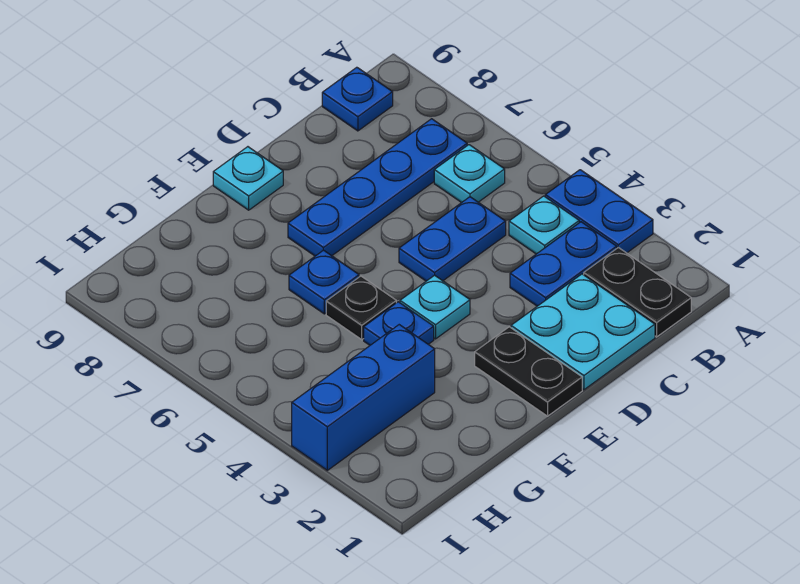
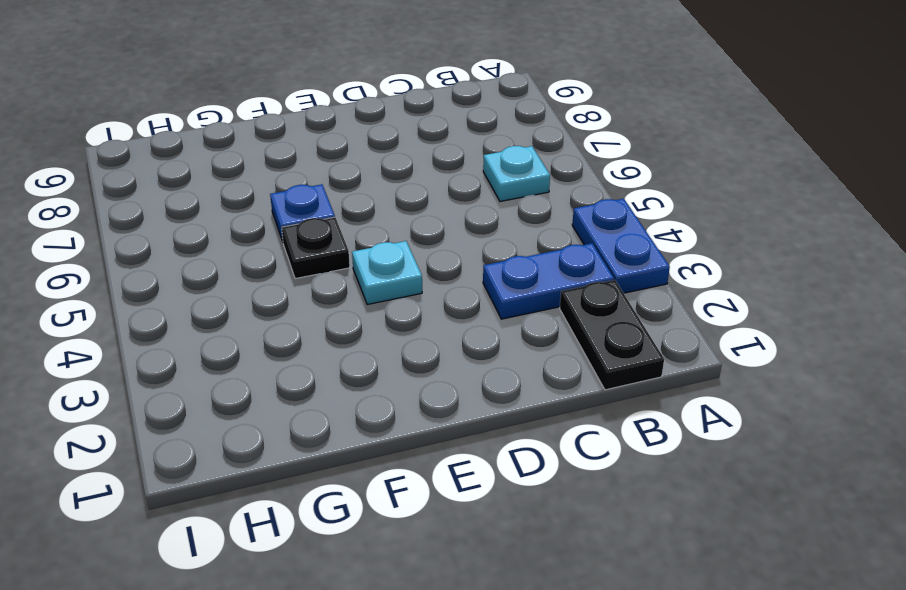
none -> cyan 1x1 plate [509,196,579,254]
none -> blue 1x4 plate [288,119,467,256]
none -> blue 1x1 plate [322,67,393,131]

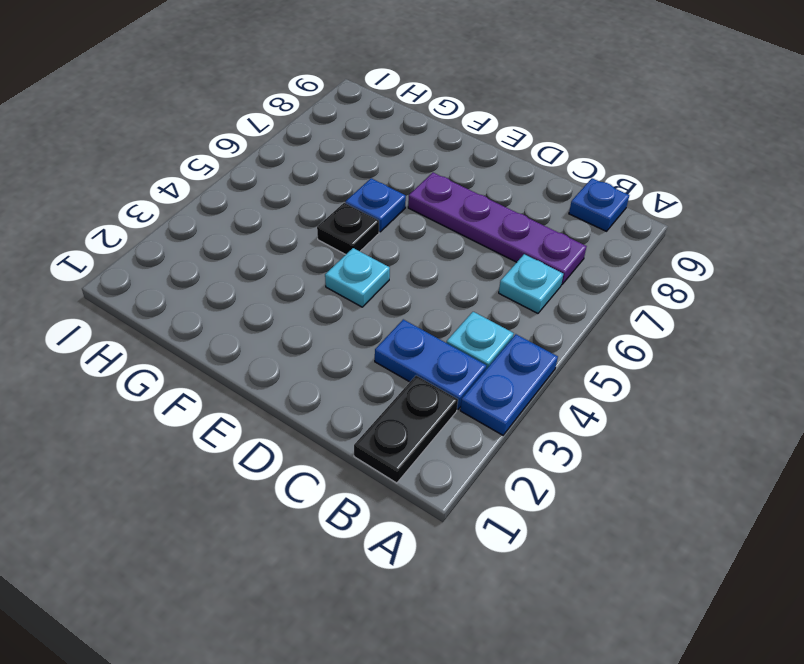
purple 1x4 plate [408,173,587,285] -> blue 1x4 plate [288,119,467,256]
none -> cyan 2x2 plate [511,274,655,390]
none -> blue 1x2 plate [399,197,506,281]
none -> black 1x2 plate [475,327,582,416]

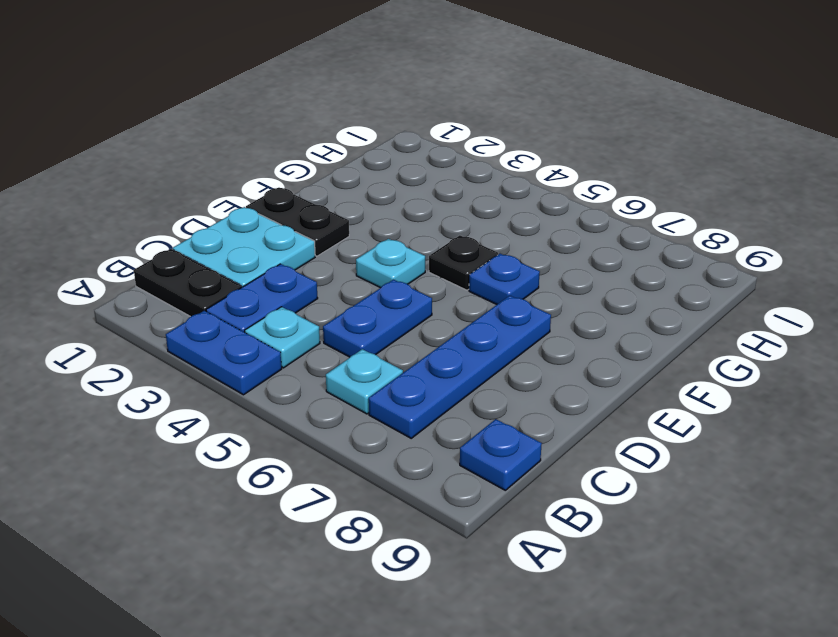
none -> cyan 1x1 plate [213,147,283,210]
none -> blue 1x1 plate [364,302,434,345]
none -> blue 1x3 brick [292,325,435,470]

